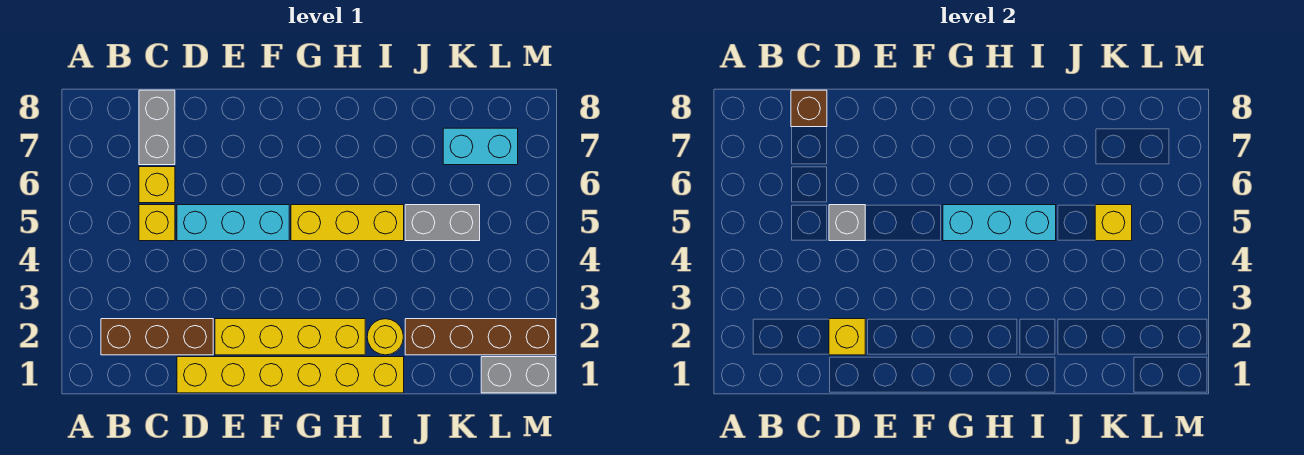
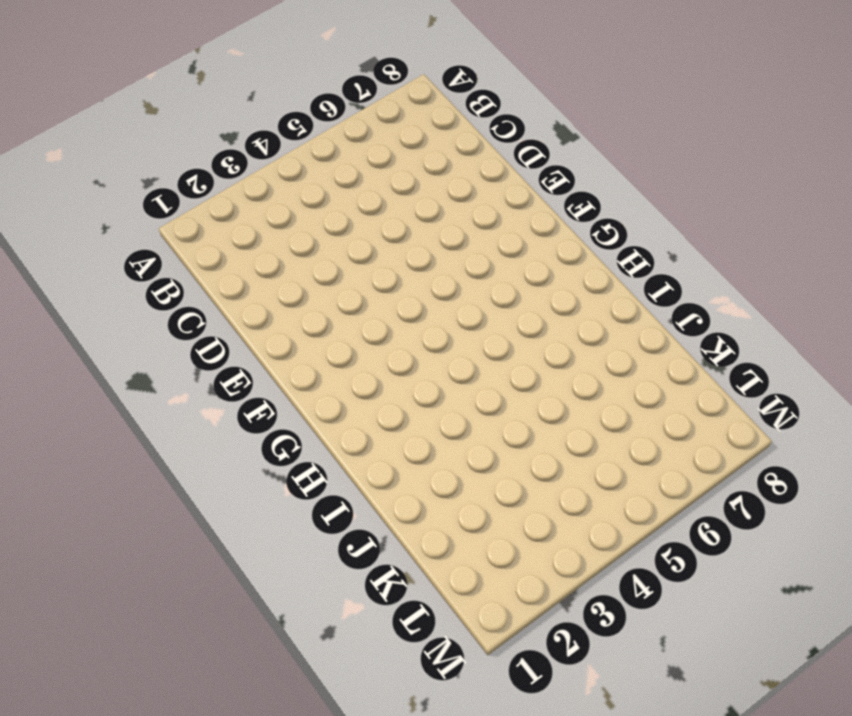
none -> brown 1x3 brick [101,319,213,355]
none -> yellow 1x1 brick [139,205,175,241]
none -> yellow 1x1 brick [139,167,175,203]

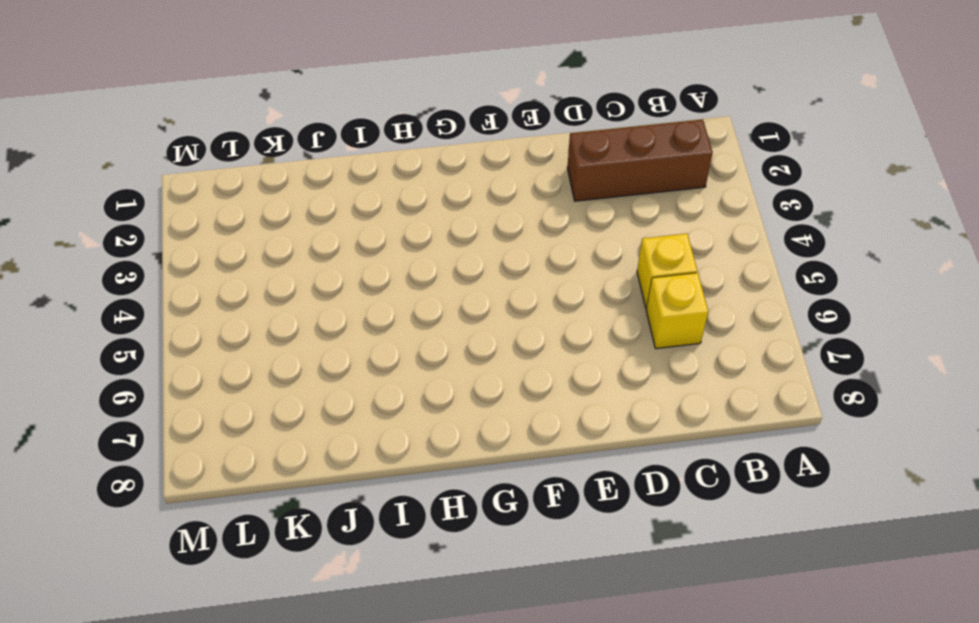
none -> grey 1x2 brick [139,90,175,165]
none -> yellow 1x6 brick [177,357,404,393]
none -> cyan 1x3 brick [177,205,289,241]

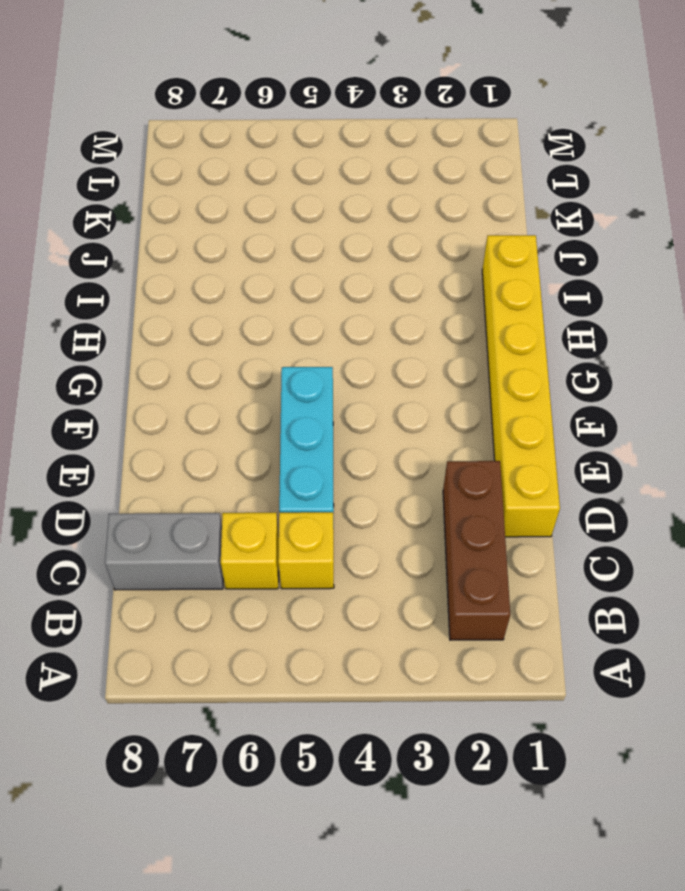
none -> yellow 1x4 brick [215,319,365,355]
none -> yellow 1x3 brick [291,205,404,241]
none -> yellow 1x1 round brick [367,319,403,355]

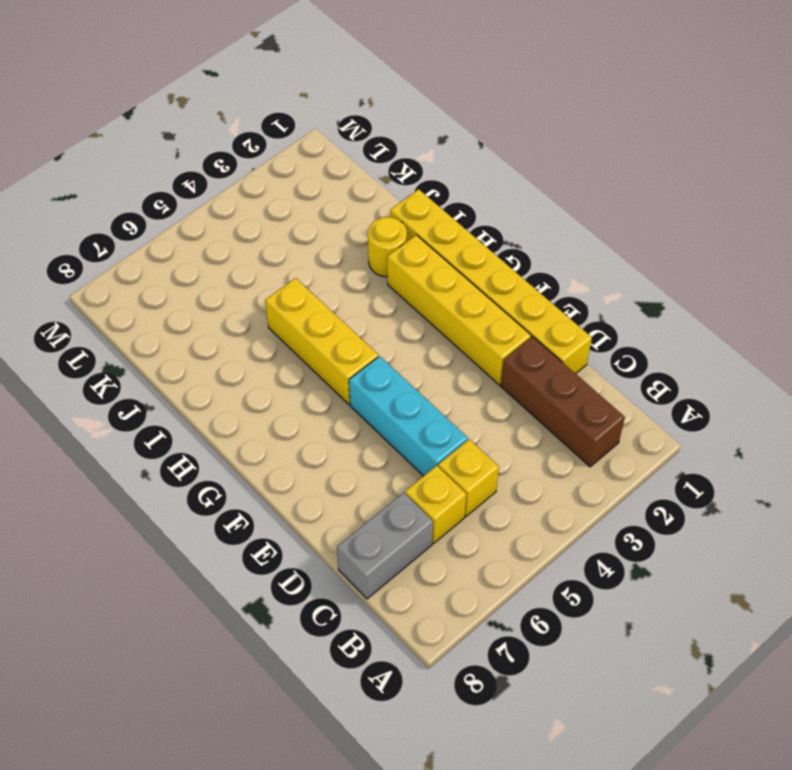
none -> brown 1x4 brick [405,319,556,355]
none -> grey 1x2 brick [405,205,480,241]
none -> cyan 1x2 brick [443,128,518,165]

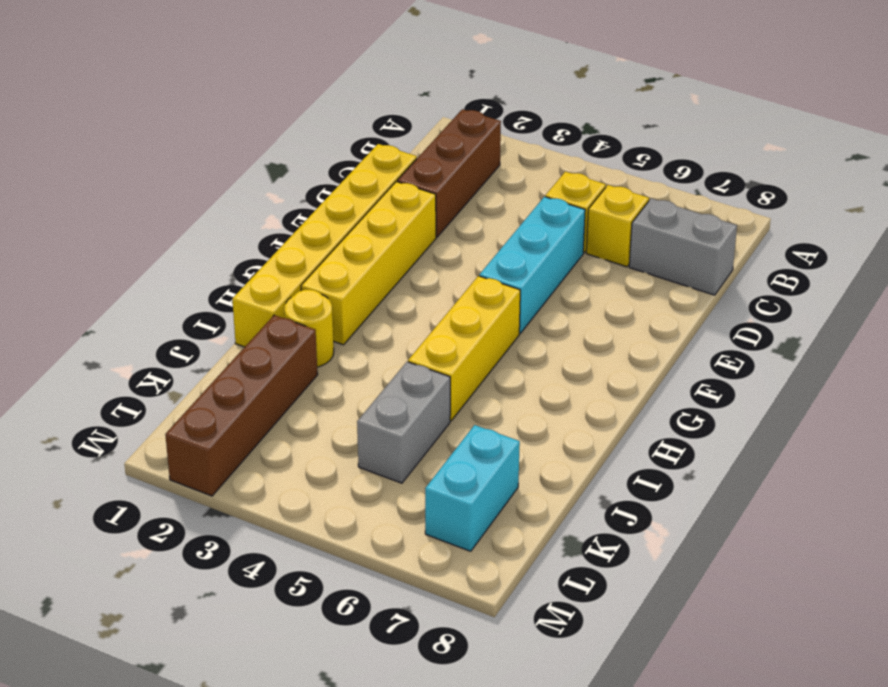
none -> grey 1x2 brick [481,357,556,393]
none -> brown 1x1 brick [791,90,827,127]
none -> yellow 1x1 brick [829,319,865,355]

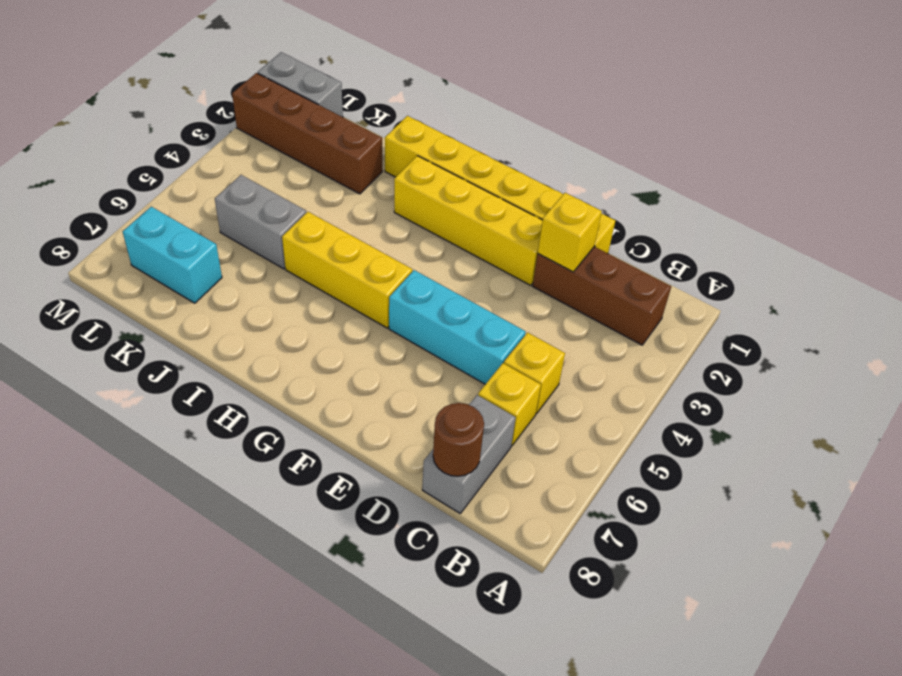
brown 1x1 round brick [433,403,484,476] -> brown 1x1 brick [791,90,827,127]
none -> yellow 1x1 round brick [367,319,403,355]
none -> grey 1x1 brick [829,205,865,241]
none -> cyan 1x3 brick [943,205,1056,241]

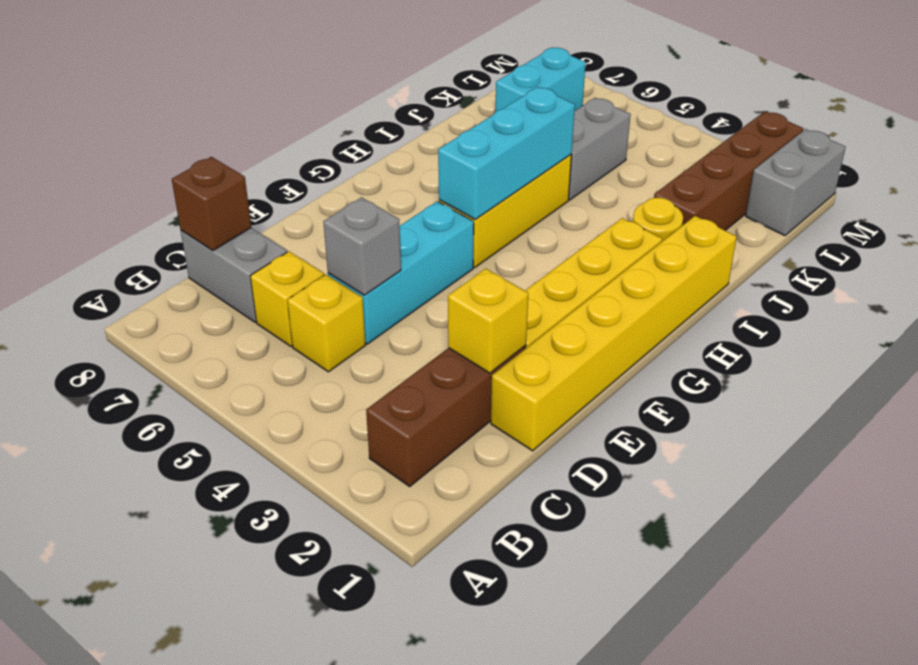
none -> yellow 1x1 brick [1095,205,1132,241]

